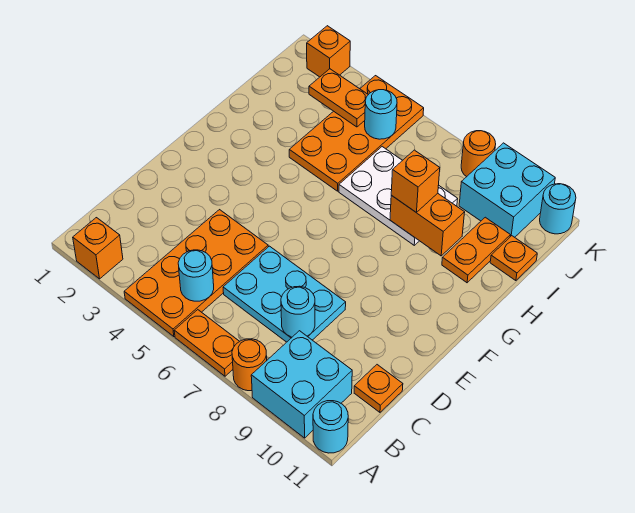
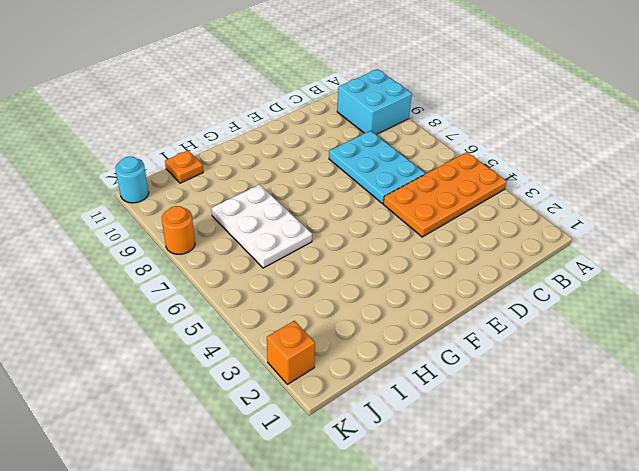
none -> orange 1x1 brick [73,218,123,279]
none -> orange 1x2 plate [174,310,240,376]
none -> orange 1x1 round brick [232,339,267,391]

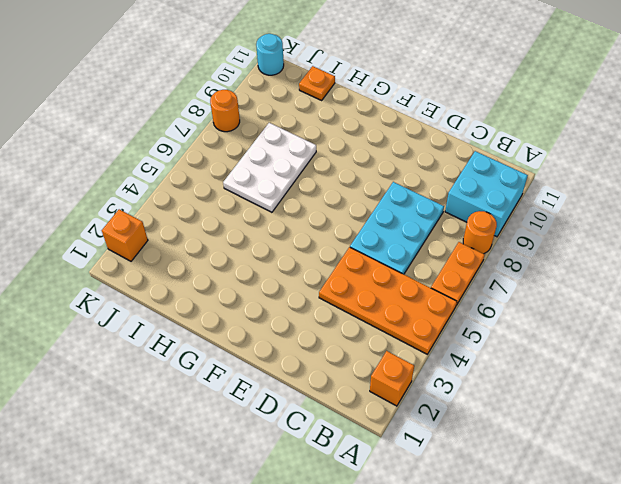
none -> cyan 1x1 round brick [313,401,348,453]
none -> orange 1x1 plate [354,365,403,412]
none -> orange 2x4 plate [289,76,424,191]

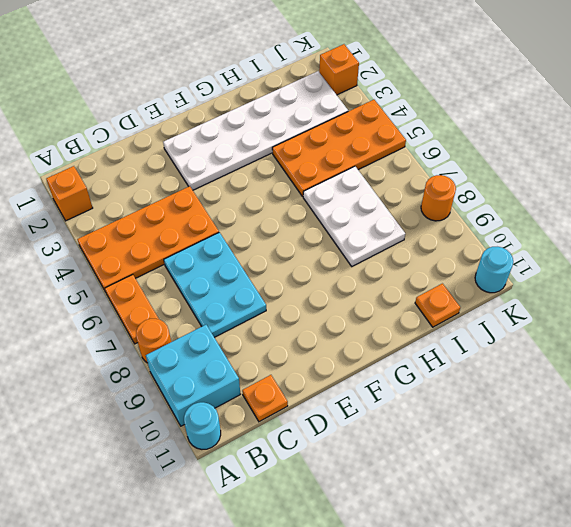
white 2x6 plate [163,71,348,190] -> none
none -> orange 1x2 plate [442,217,510,283]
none -> cyan 2x2 brick [459,143,555,237]
none -> cyan 1x1 round brick [178,250,214,301]

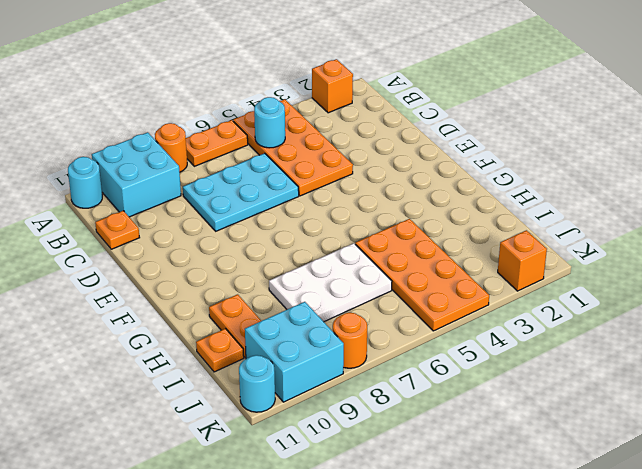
none -> cyan 1x1 round brick [281,286,315,337]
none -> orange 1x2 brick [390,193,465,256]
none -> orange 1x2 plate [309,69,368,127]

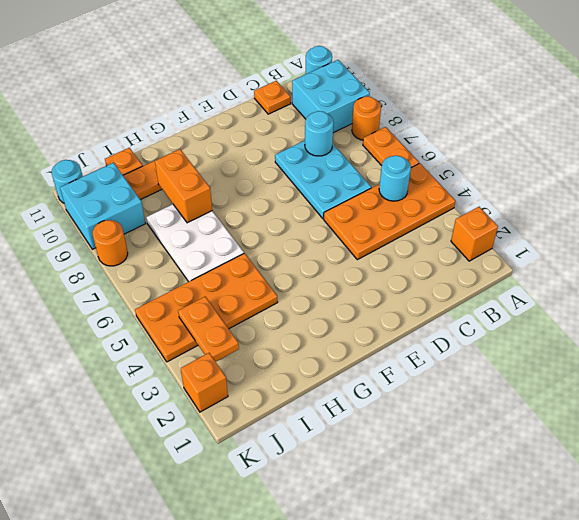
none -> cyan 1x1 round brick [365,90,397,139]
none -> orange 1x1 brick [391,150,440,212]

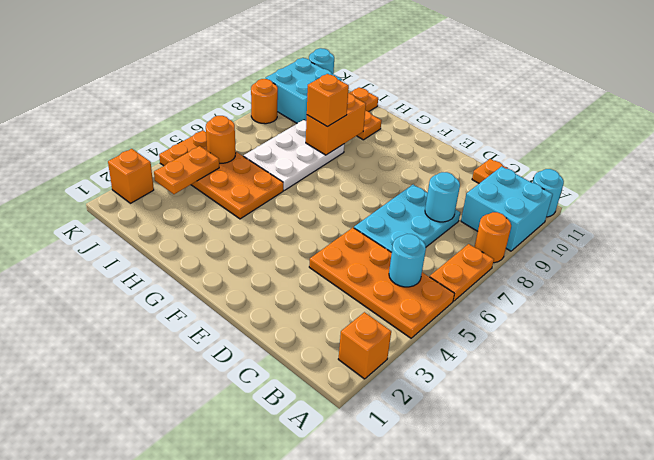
orange 1x1 round brick [206,116,236,163] -> cyan 1x1 round brick [365,90,397,139]

